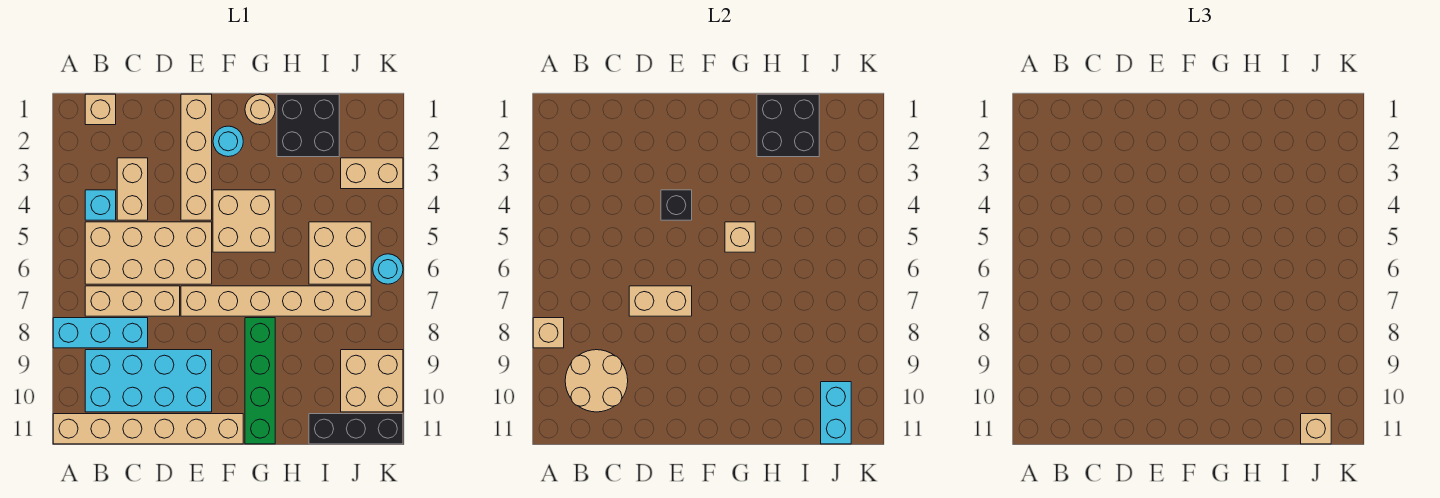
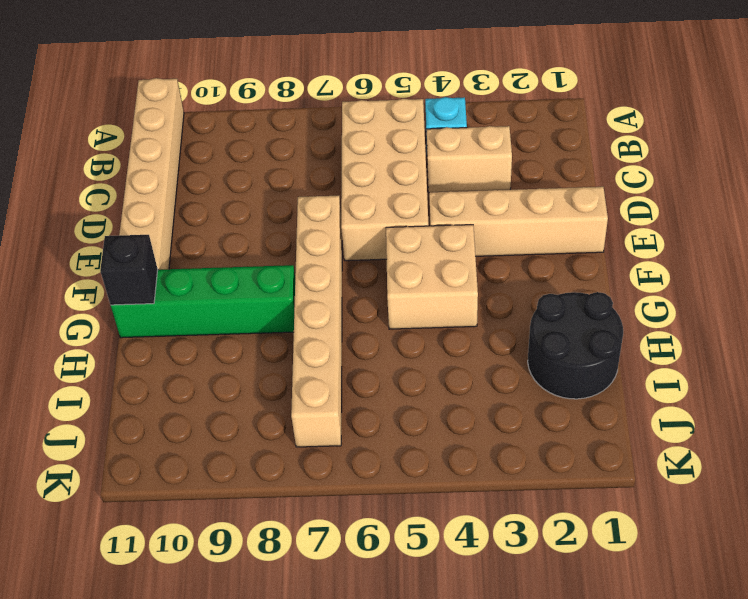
black 1x1 brick [100,235,158,305] -> black 1x1 brick moved to [661,190,692,220]
black 2x2 round brick [528,292,623,399] -> black 2x2 brick [277,94,339,157]
none -> cyan 1x3 brick [53,318,148,348]
none -> tan 1x1 brick [85,94,116,125]
none -> tan 1x3 brick [85,286,180,316]

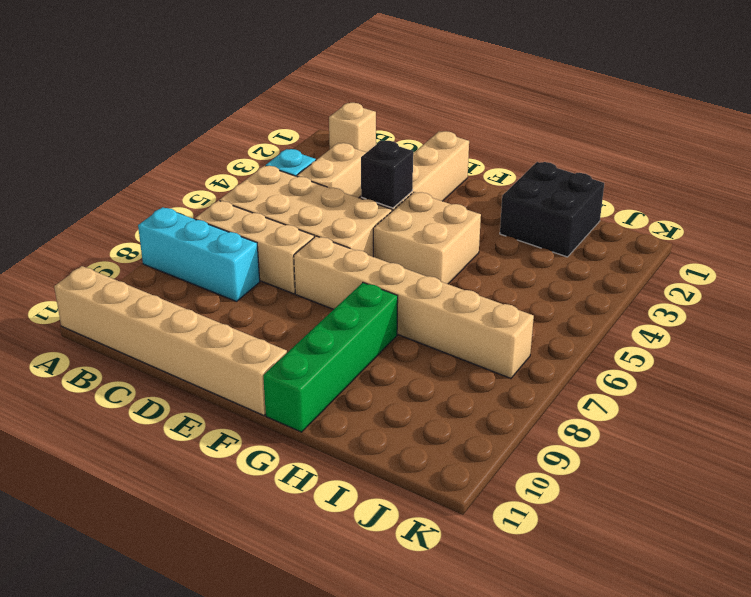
none -> cyan 2x4 brick [85,350,212,412]
none -> cyan 1x1 round brick [213,126,243,157]
none -> tan 1x1 round brick [245,94,275,125]

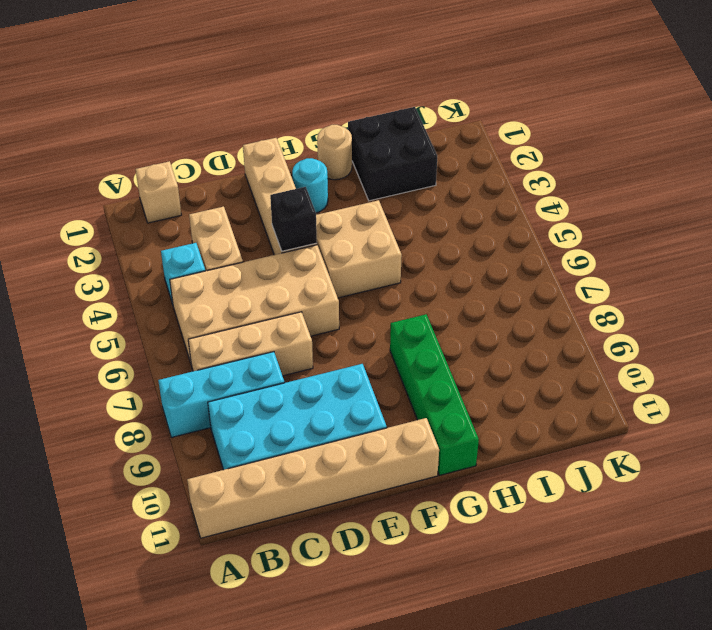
none -> tan 1x6 brick [181,286,371,316]
none -> tan 2x2 brick [309,222,371,284]
none -> black 1x3 brick [309,414,403,444]

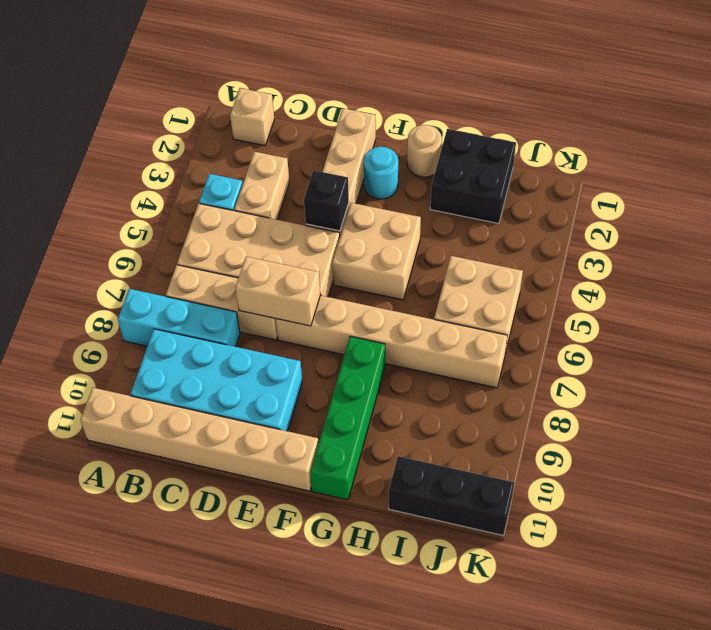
none -> tan 1x2 brick [341,158,403,189]
none -> tan 2x2 brick [341,350,403,412]
none -> cyan 1x1 round brick [373,254,403,284]

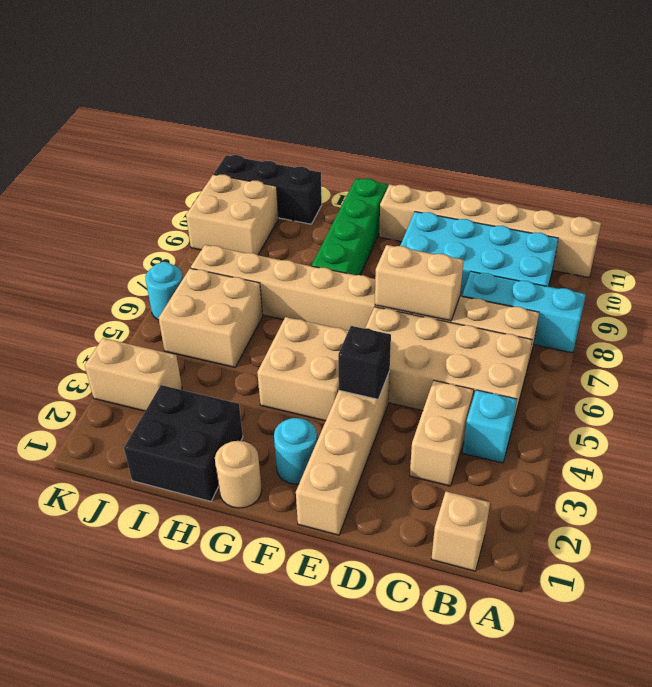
none -> tan 1x1 brick [533,318,564,348]
none -> tan 2x2 round brick [565,350,628,412]
none -> tan 1x1 brick [725,222,755,252]

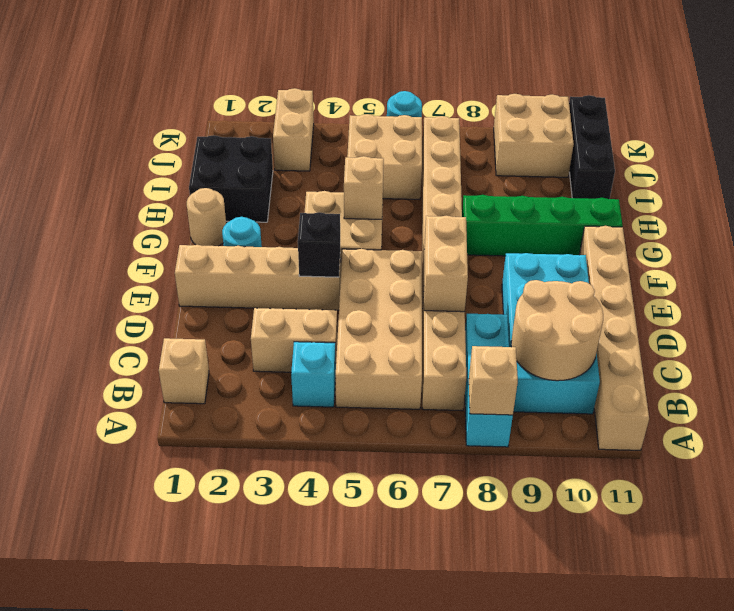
none -> black 2x2 brick [757,94,819,157]
none -> cyan 1x2 brick [821,382,851,444]
none -> tan 1x1 brick [1301,414,1331,444]

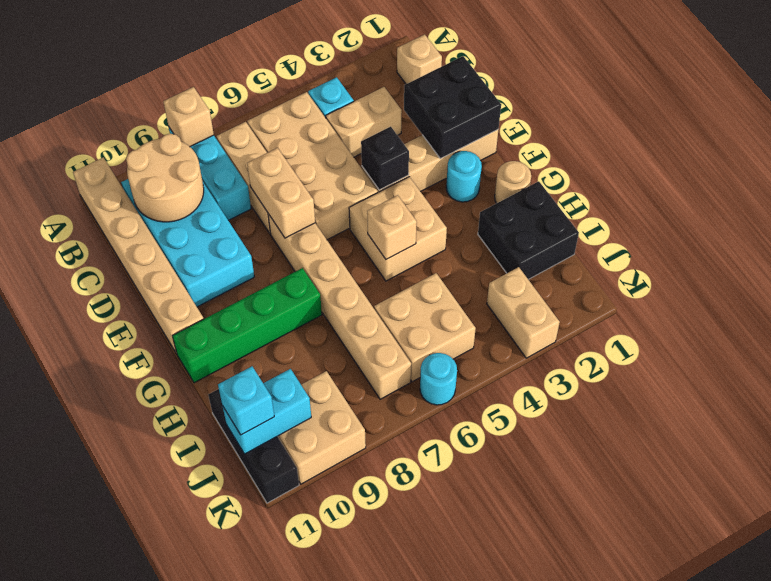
black 2x2 brick [404,56,501,159] -> black 2x2 brick moved to [757,94,819,157]
cyan 1x1 brick [218,366,274,435] -> tan 1x1 brick [1301,414,1331,444]

